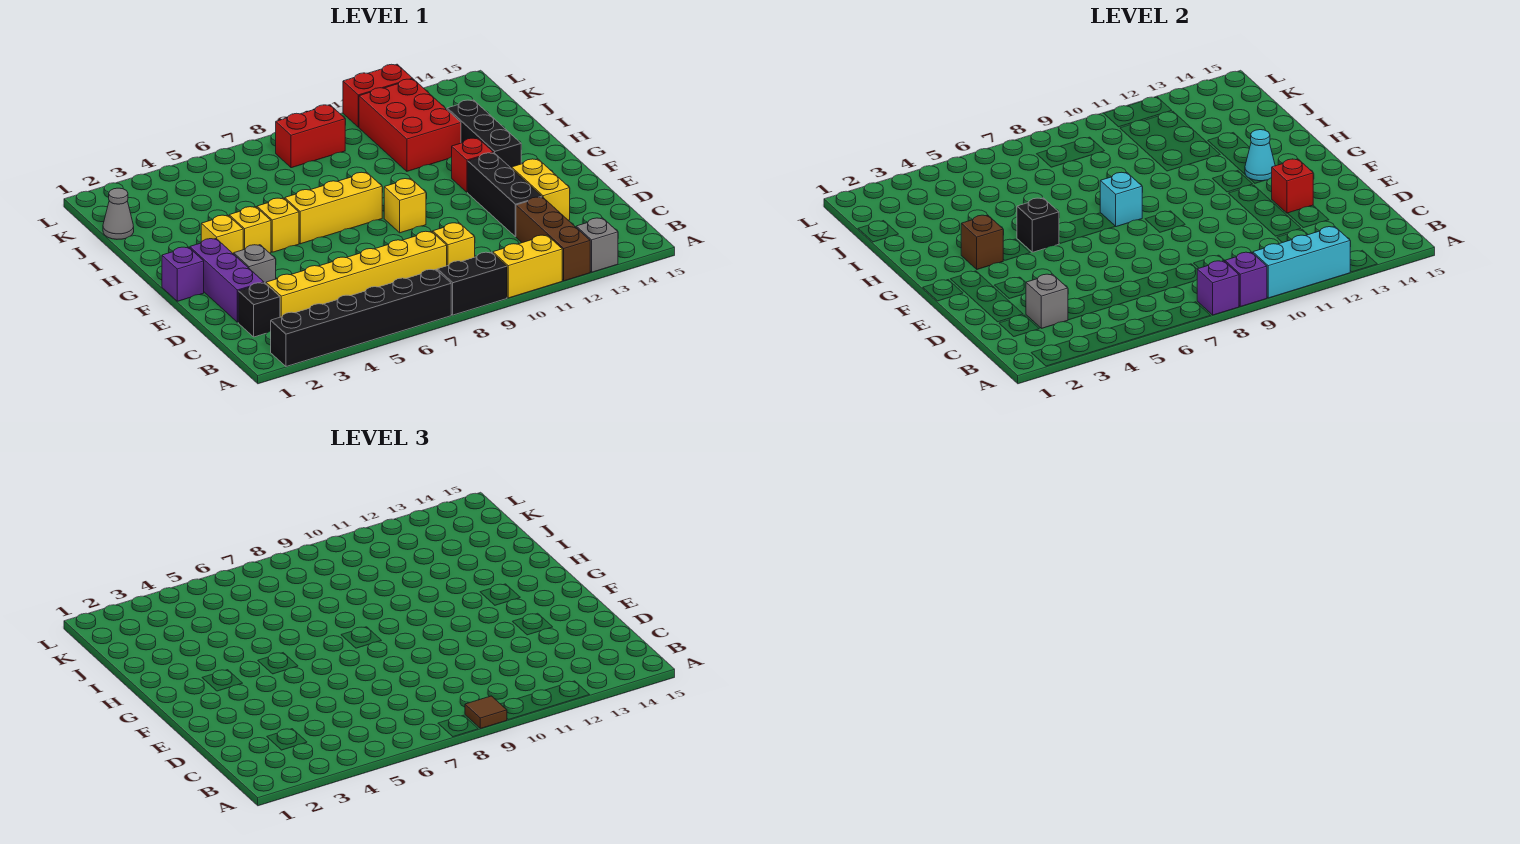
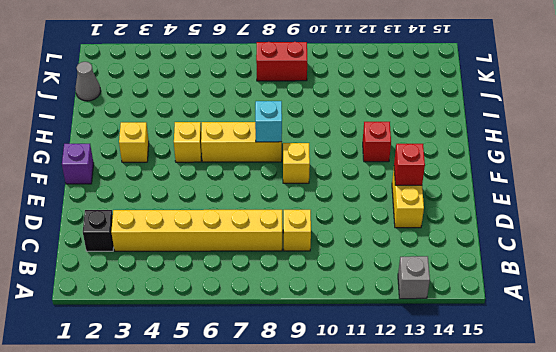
none -> black 1x6 brick [271,269,451,366]
none -> black 1x2 brick [437,252,507,315]
none -> yellow 1x2 brick [493,235,562,298]
none -> brown 1x3 brick [516,197,590,281]

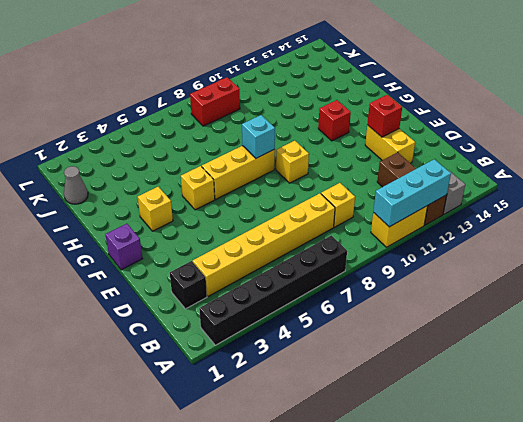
none -> black 1x2 brick [437,252,507,315]
none -> purple 1x3 brick [190,239,264,322]
none -> black 1x3 brick [468,153,542,237]
none -> grey 1x1 brick [234,245,276,283]

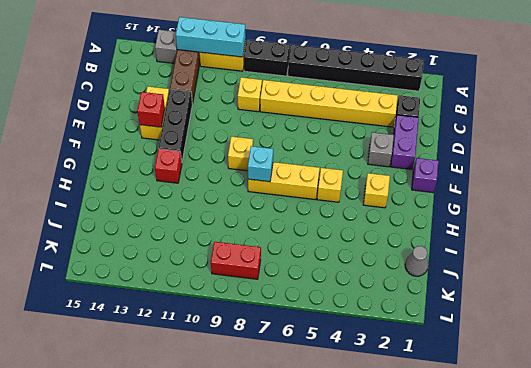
purple 1x2 brick [391,115,419,169] -> purple 1x3 brick [190,239,264,322]
none -> yellow 1x1 brick [229,207,271,253]
none -> black 1x3 brick [447,100,521,169]
none -> red 2x3 brick [359,79,461,171]
none -> red 1x2 brick [343,64,413,127]

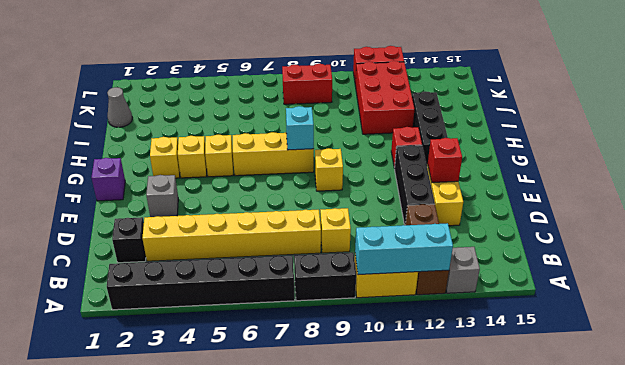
none -> purple 1x3 brick [190,239,264,322]
none -> purple 1x1 brick [1197,261,1239,315]
none -> purple 1x1 brick [1225,252,1267,307]
none -> grey 1x1 brick [1026,274,1068,328]

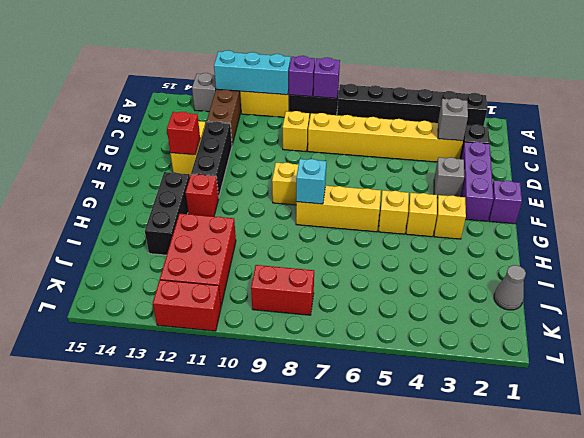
none -> brown 1x1 brick [961,215,1003,269]
none -> black 1x1 brick [1017,198,1059,252]
none -> cyan 1x1 cone [1245,130,1275,181]
none -> brown 1x1 tile [465,696,507,729]

